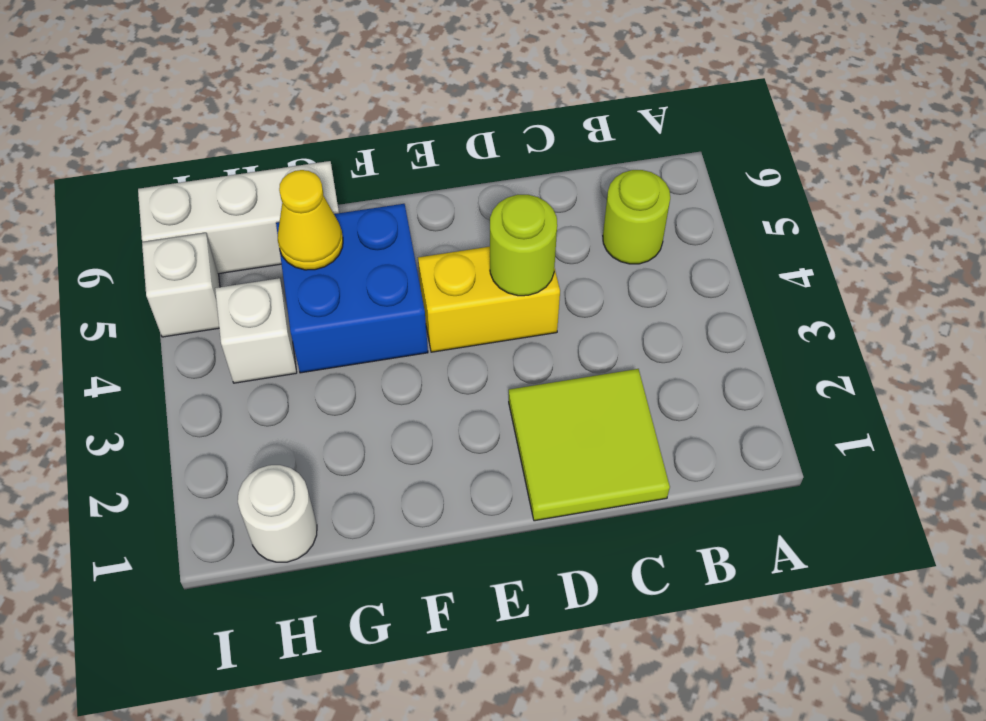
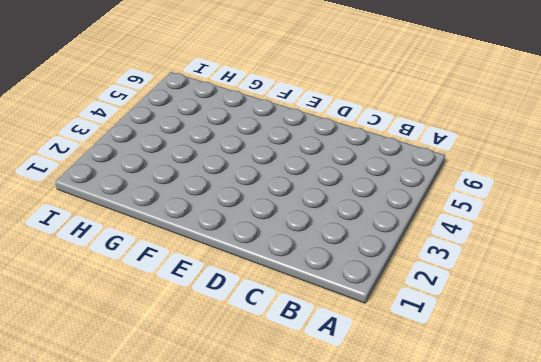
none -> lime 1x1 round brick [603,170,670,264]
none -> lime 2x2 tile [509,369,670,521]

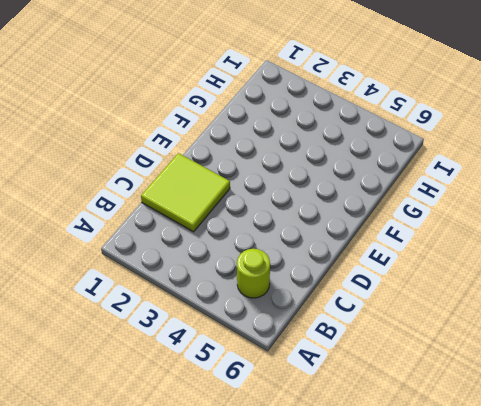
none -> yellow 1x2 brick [418,247,560,352]
none -> blue 2x2 brick [276,204,428,373]

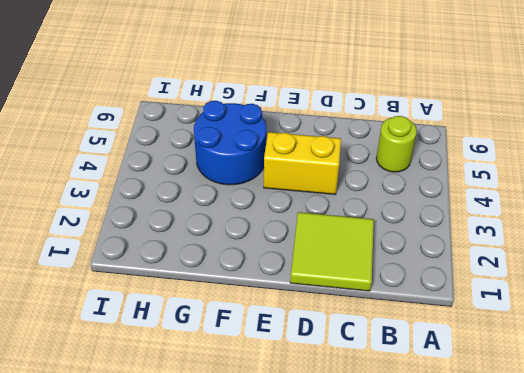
blue 2x2 round brick [194,101,266,185] -> blue 2x2 brick [276,204,428,373]
none -> white 1x3 brick [138,161,339,274]
none -> white 1x1 round brick [238,465,317,562]

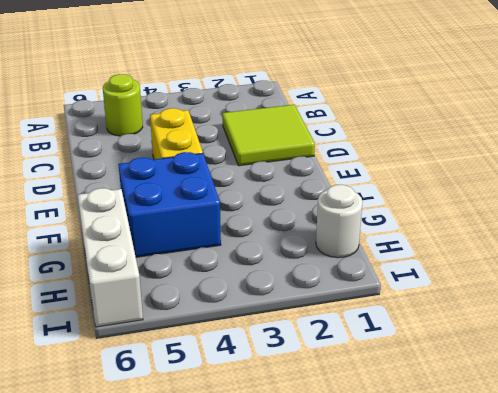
none -> white 1x1 brick [215,278,297,383]
none -> white 1x1 brick [142,233,220,337]

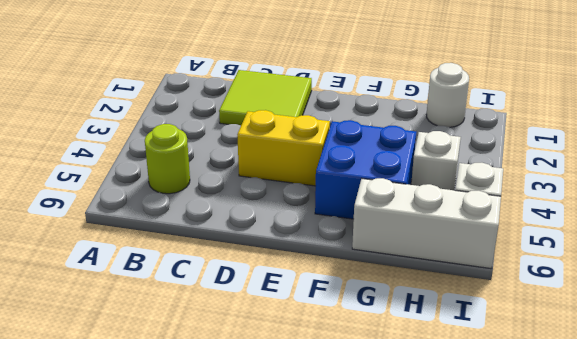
none -> lime 1x1 round brick [490,195,557,296]
none -> yellow 1x1 cone [278,170,343,270]

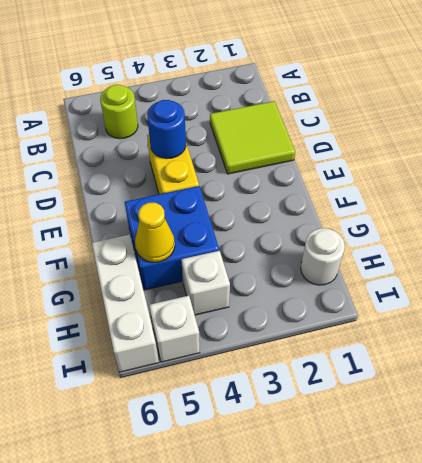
blue 1x1 round brick [147,100,186,159] -> lime 1x1 round brick [490,195,557,296]

